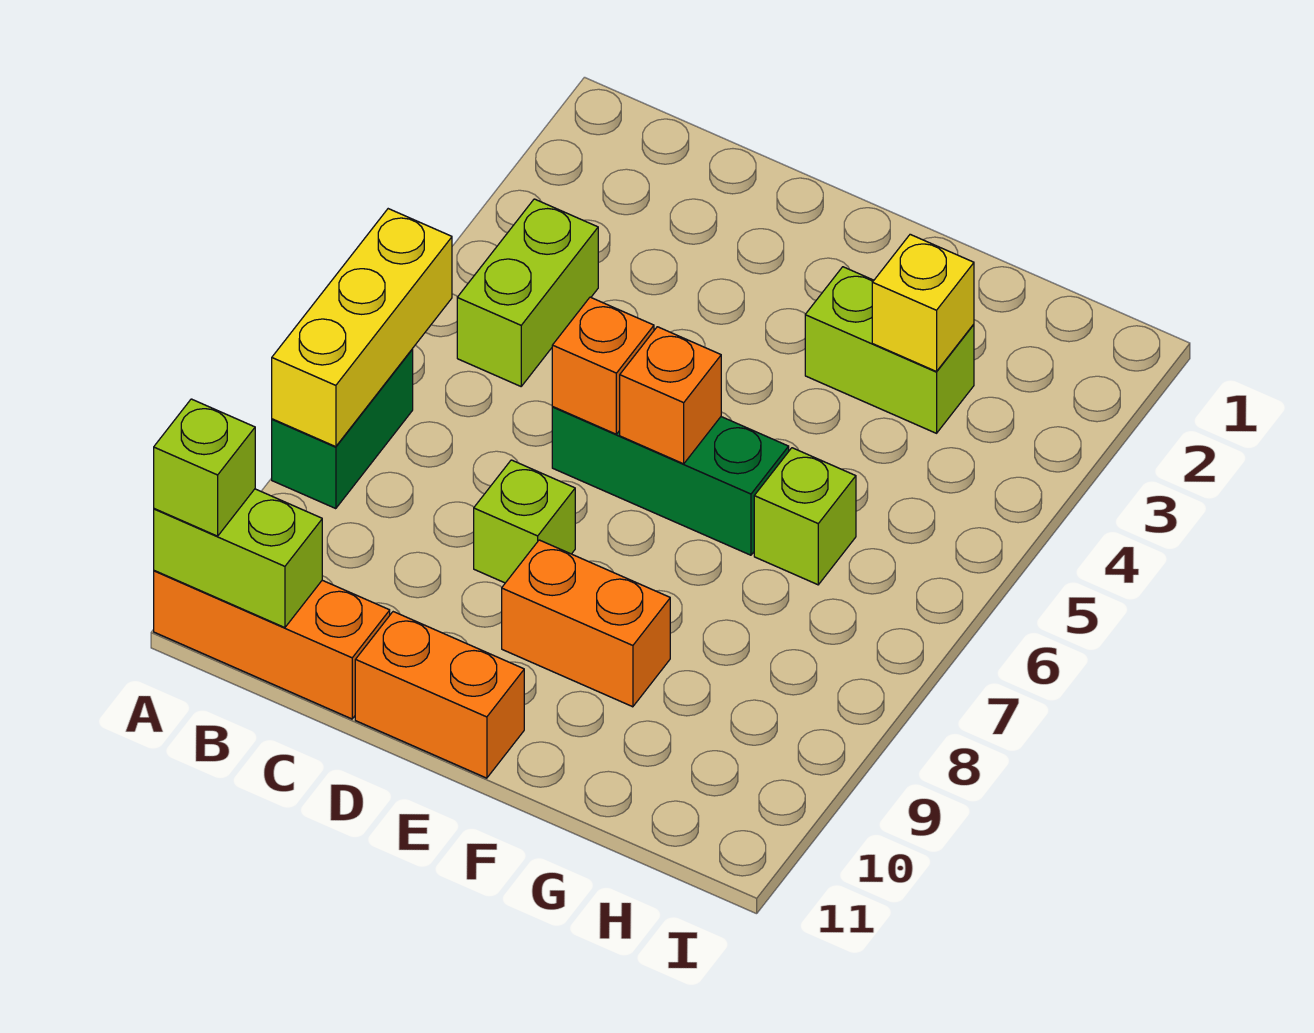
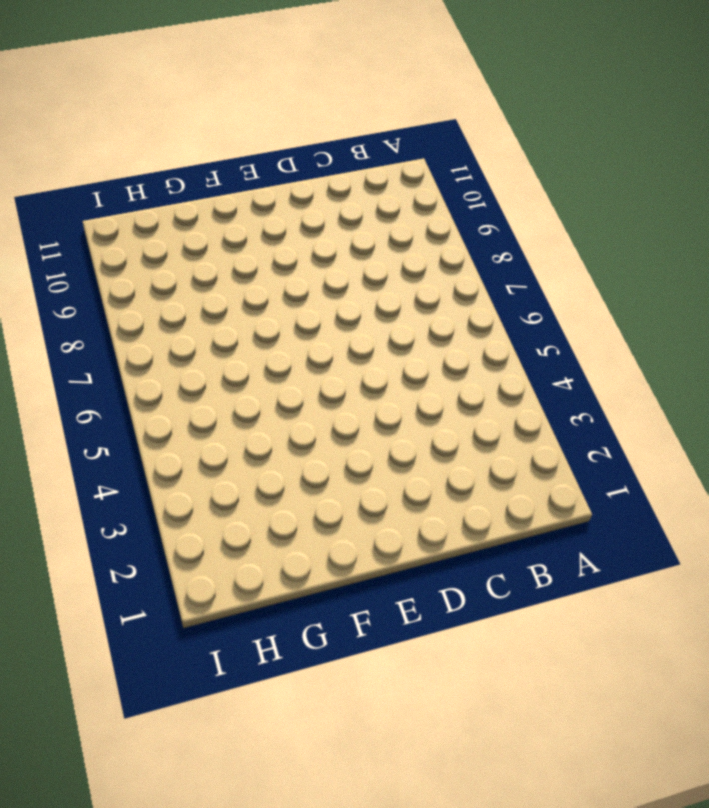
none -> green 1x2 brick [272,349,413,509]
none -> orange 1x3 brick [154,571,390,719]
none -> lime 1x2 brick [457,199,598,386]

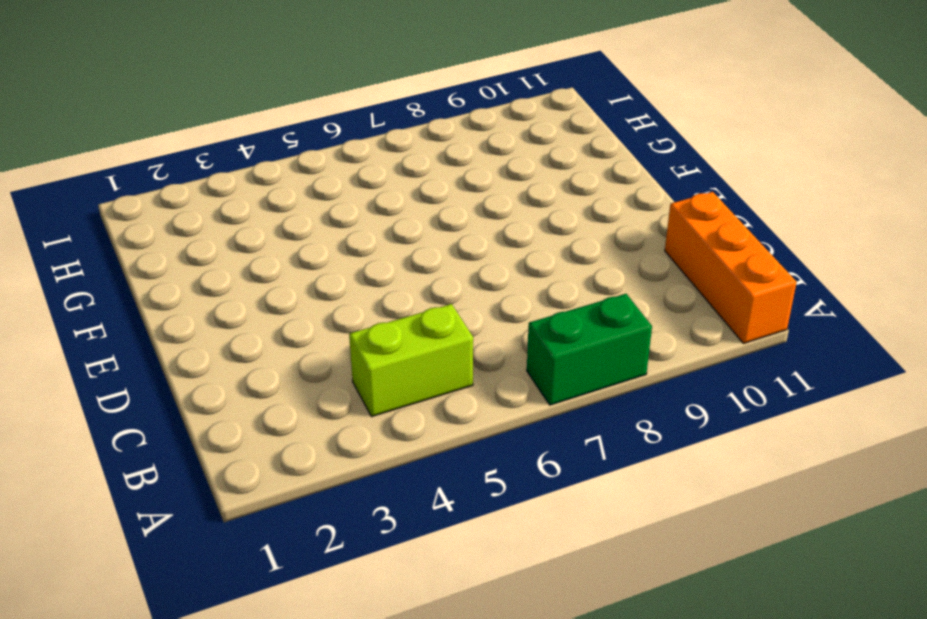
none -> green 1x3 brick [552,407,789,555]
none -> lime 1x1 brick [474,460,575,583]
none -> orange 1x2 brick [355,612,524,778]

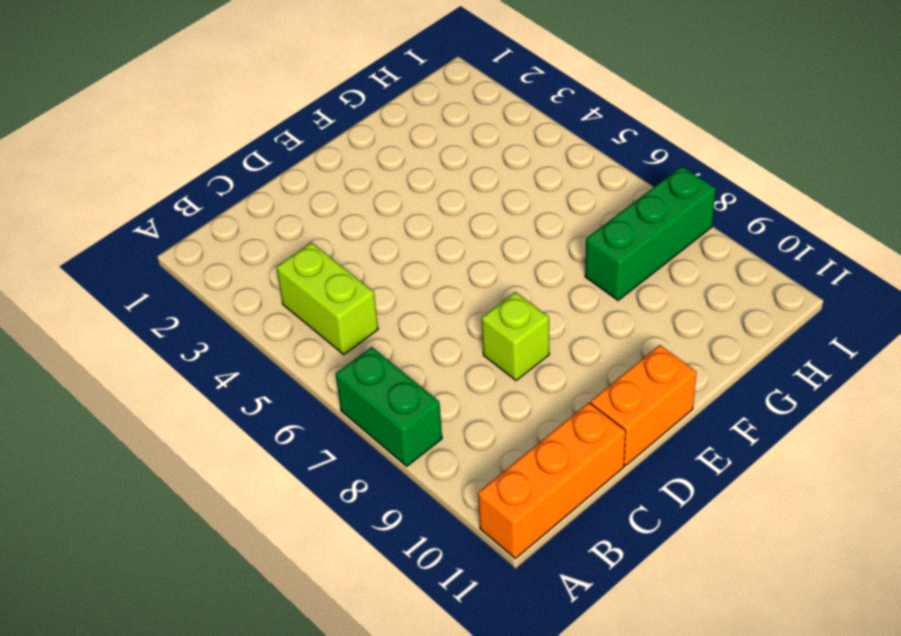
green 1x3 brick [585,166,716,300] -> green 1x3 brick moved to [552,407,789,555]
none -> orange 1x2 brick [502,540,670,707]
none -> lime 1x2 brick [805,267,974,433]
none -> lime 1x1 brick [754,448,856,585]

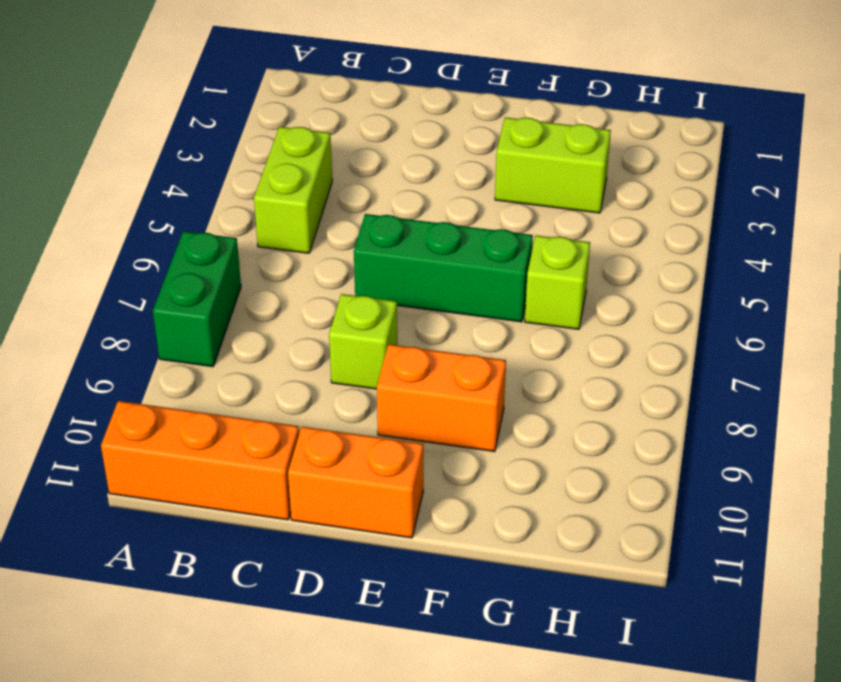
none -> yellow 1x3 brick [272,209,452,447]
none -> lime 1x2 brick [154,489,322,628]
none -> orange 1x1 brick [552,297,654,434]

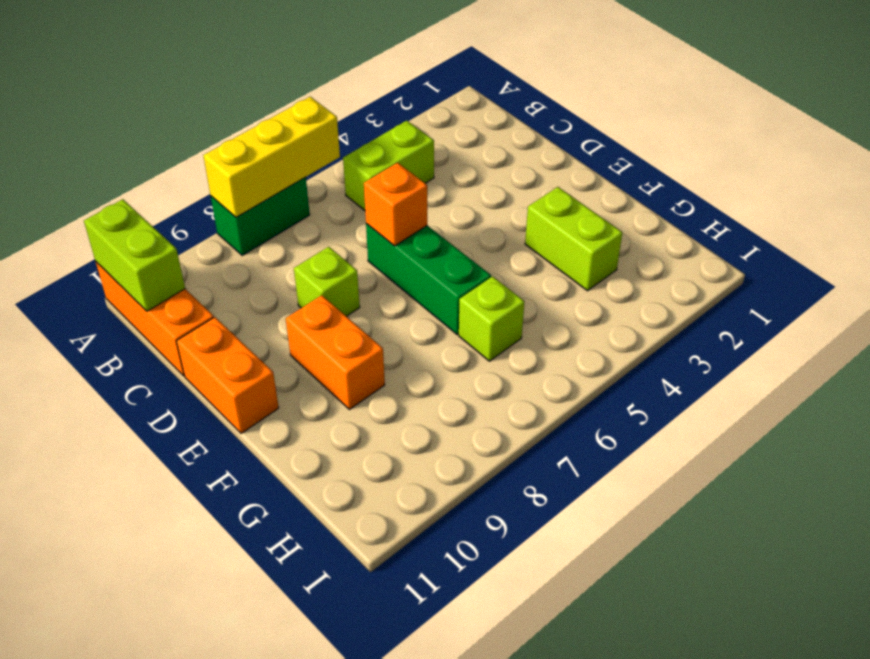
none -> orange 1x1 brick [620,327,721,464]
none -> yellow 1x1 brick [872,234,974,372]
none -> lime 1x1 brick [154,399,255,536]

